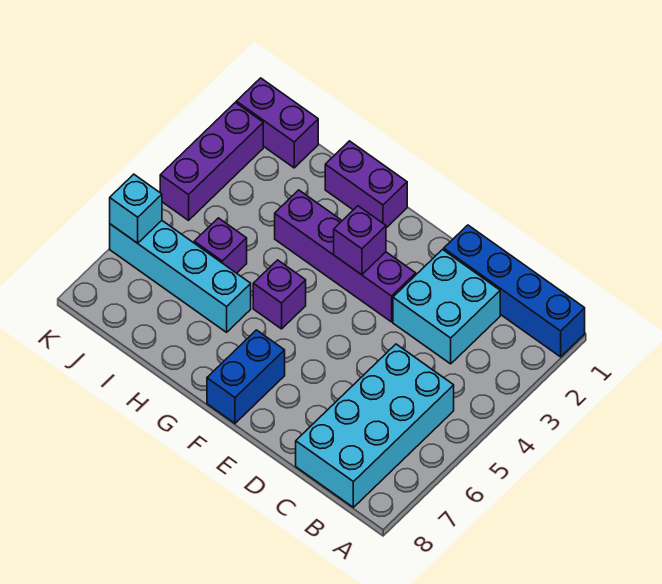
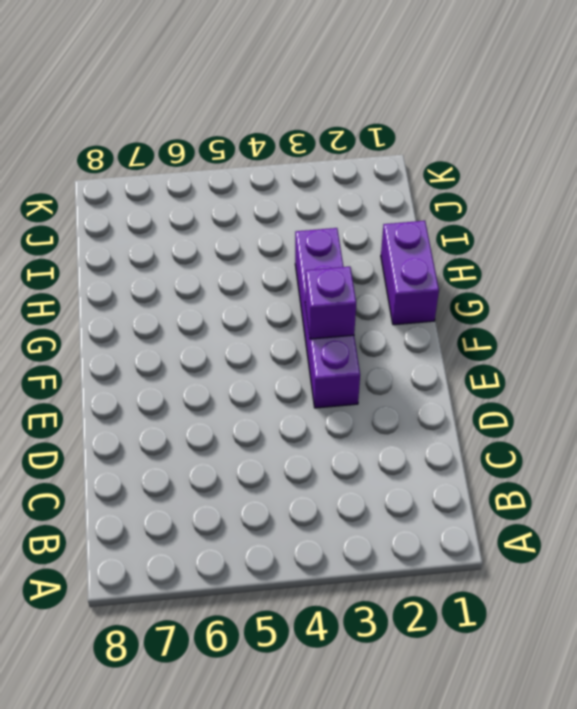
none -> blue 1x4 brick [444,225,585,357]
none -> cyan 2x4 brick [296,344,454,507]
none -> cyan 2x2 brick [393,250,500,364]

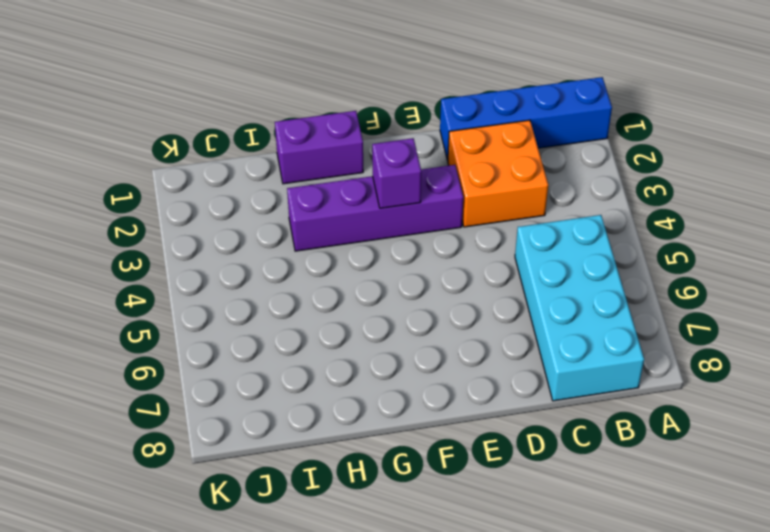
orange 2x2 brick [448,120,548,227] -> cyan 2x2 brick [393,250,500,364]
none -> blue 1x2 brick [207,330,285,423]
none -> purple 1x1 brick [253,260,306,329]
none -> cyan 1x4 brick [110,221,251,332]

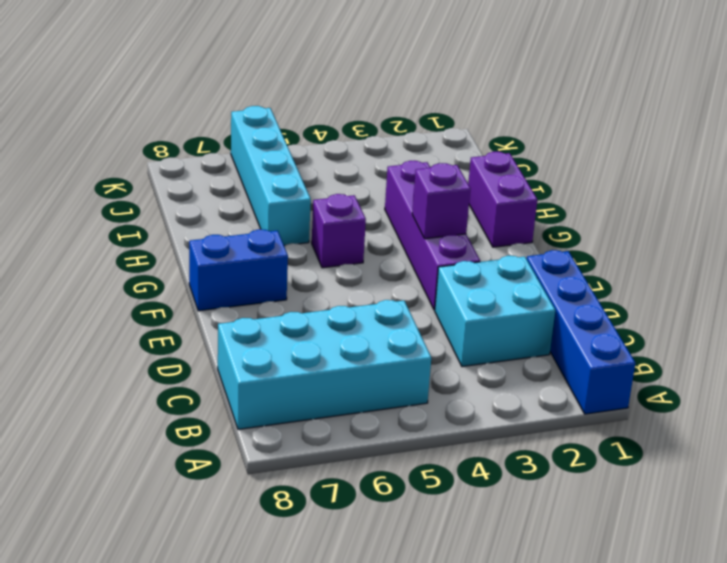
none -> purple 1x1 brick [194,218,247,273]
none -> purple 1x2 brick [236,78,318,168]
none -> purple 1x3 brick [160,103,263,220]

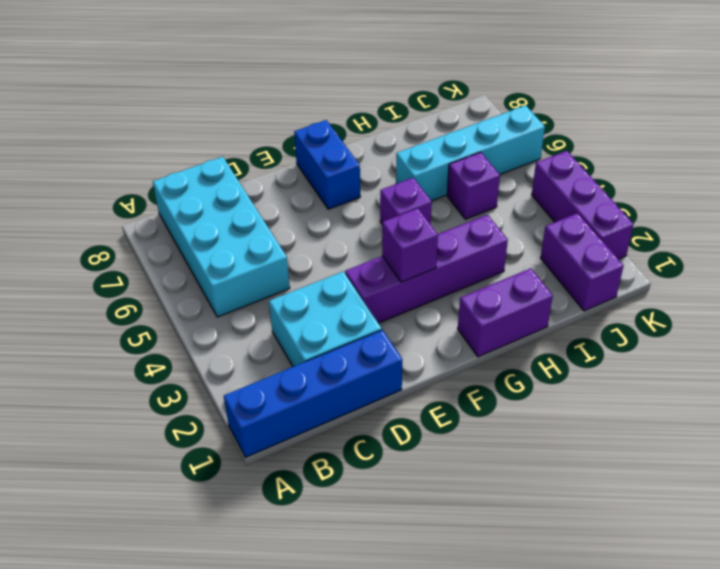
purple 1x2 brick [541,213,624,311] -> purple 1x2 brick turned to [236,78,318,168]
none -> cyan 1x1 brick [110,174,162,243]

